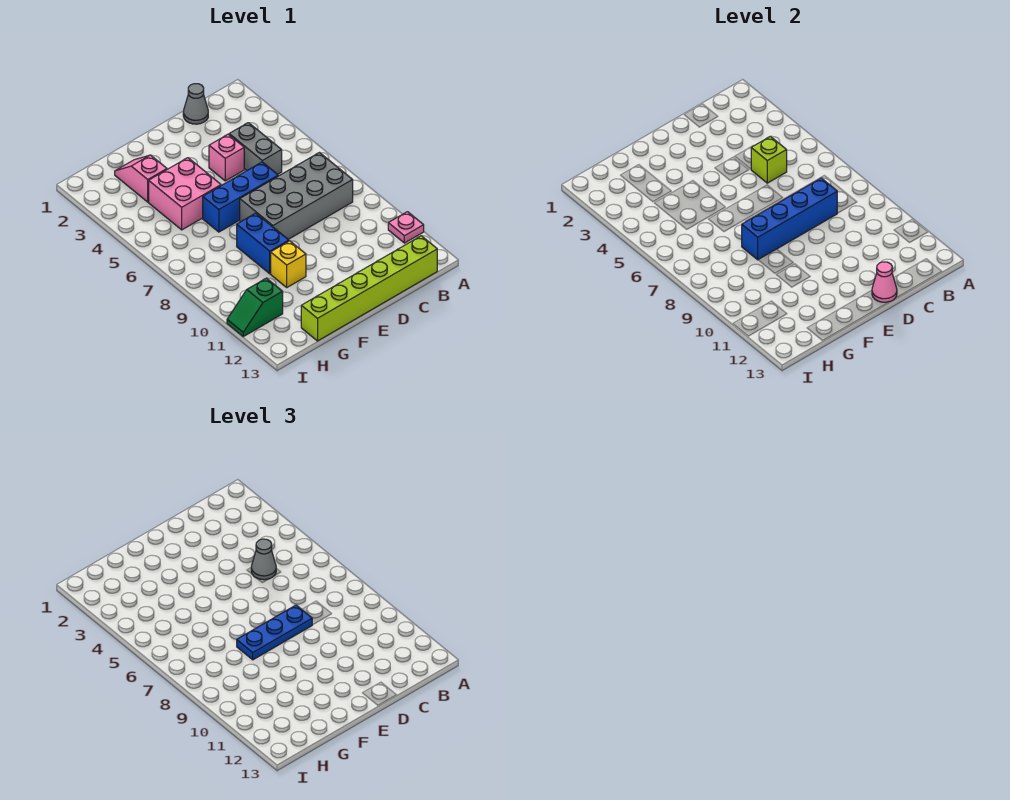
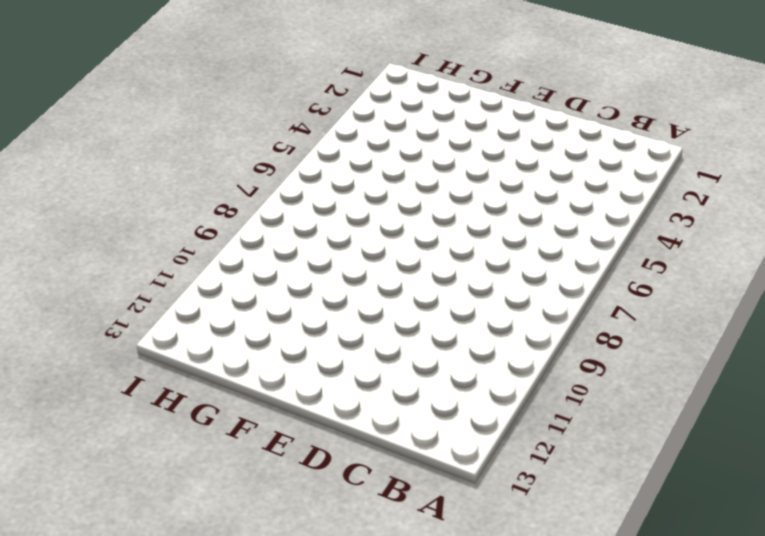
none -> pink 1x1 plate [388,212,424,243]
none -> grey 2x4 brick [240,152,353,239]
none -> lime 1x6 brick [301,236,437,341]

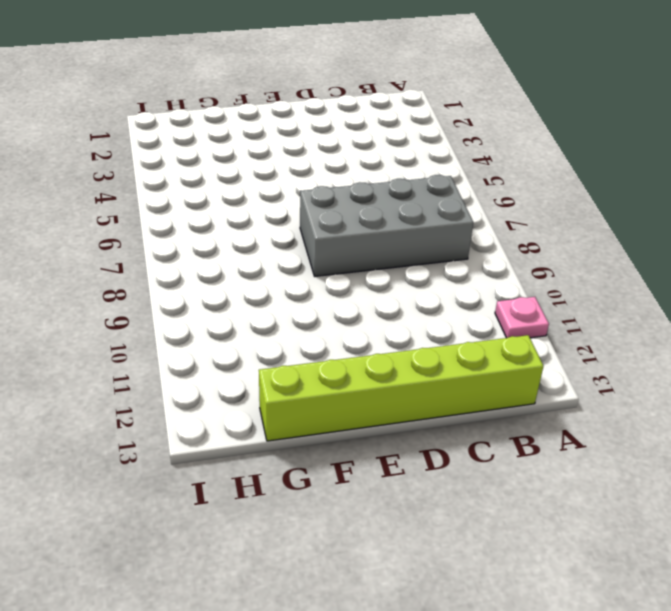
none -> grey 1x1 cone [183,84,208,124]
none -> grey 1x2 brick [229,123,282,174]
none -> pink 1x1 brick [209,134,244,181]

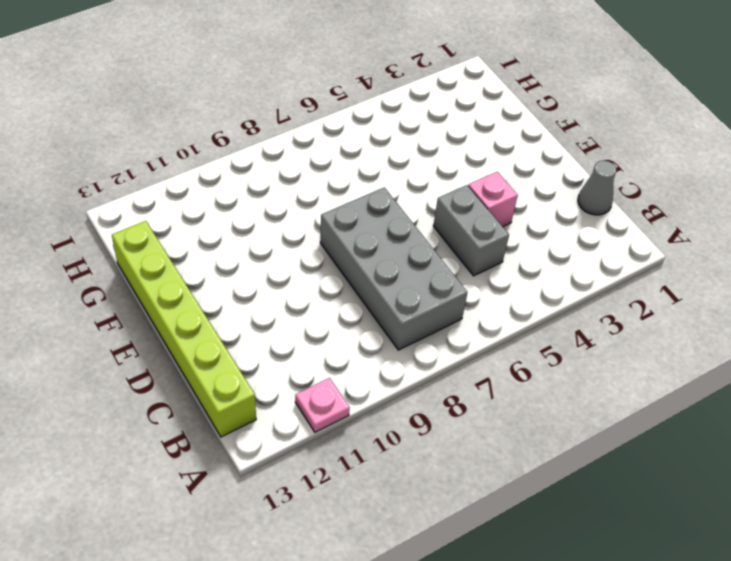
grey 1x2 brick [433,185,509,276] -> grey 1x2 brick turned to [229,123,282,174]
none -> blue 1x3 brick [203,162,278,232]
none -> pink 2x2 brick [149,158,221,230]
none -> blue 1x2 brick [237,213,289,274]

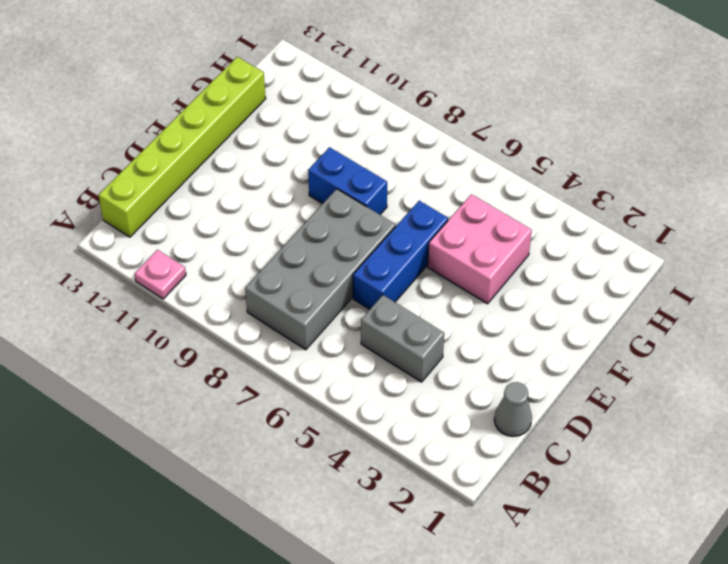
none -> pink 1x1 brick [209,134,244,181]
none -> yellow 1x1 brick [271,241,306,287]
none -> pink 1x2 slope [115,155,167,202]

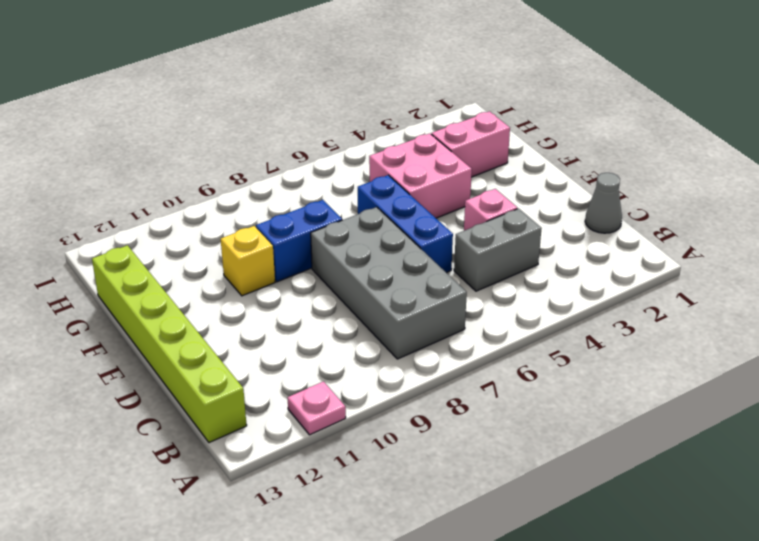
pink 1x2 brick [431,111,510,177] -> pink 1x2 slope [115,155,167,202]
none -> green 1x2 slope [227,278,283,336]
none -> lime 1x1 brick [751,136,787,183]
none -> blue 1x4 brick [742,178,837,260]

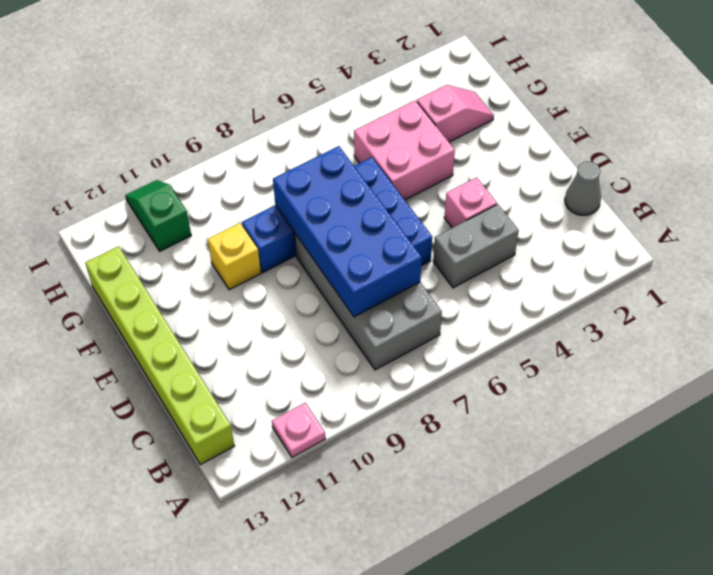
blue 2x4 brick [273,146,422,317] -> blue 1x4 brick [742,178,837,260]
none -> lime 1x1 brick [751,136,787,183]
none -> pink 1x1 cone [872,262,897,302]
none -> grey 1x1 cone [251,539,276,580]

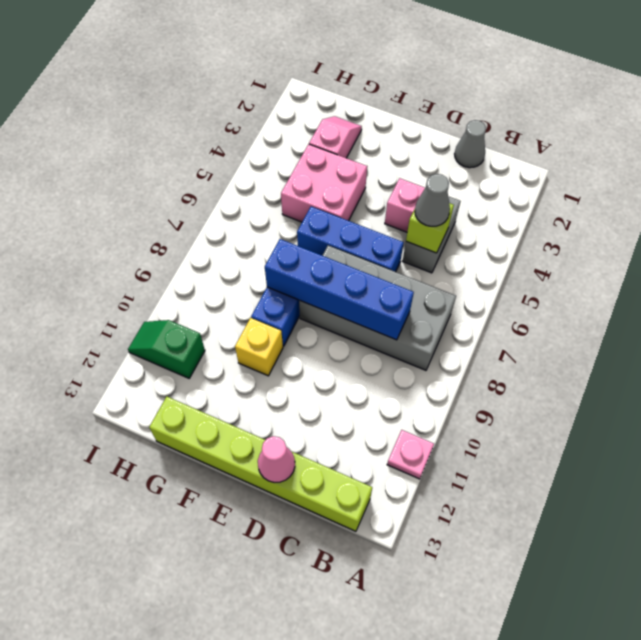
none -> blue 1x3 plate [237,605,312,660]

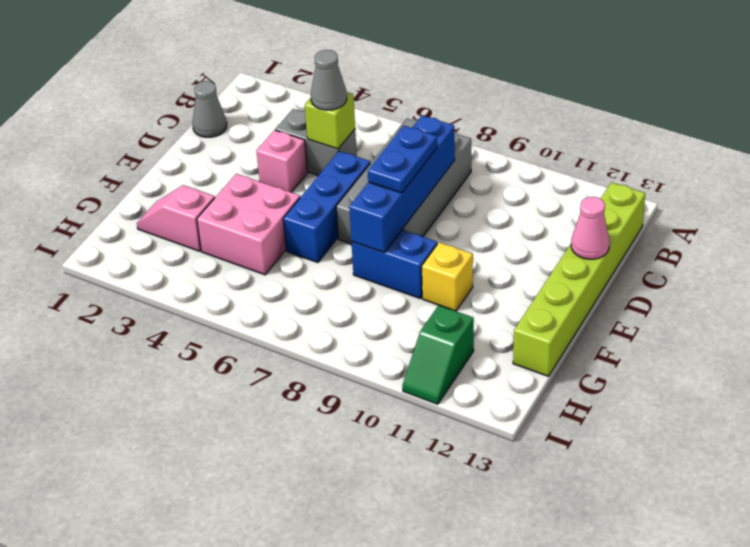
blue 1x2 plate [368,126,437,193] -> blue 1x3 plate [237,605,312,660]
none -> pink 1x1 plate [388,212,424,243]

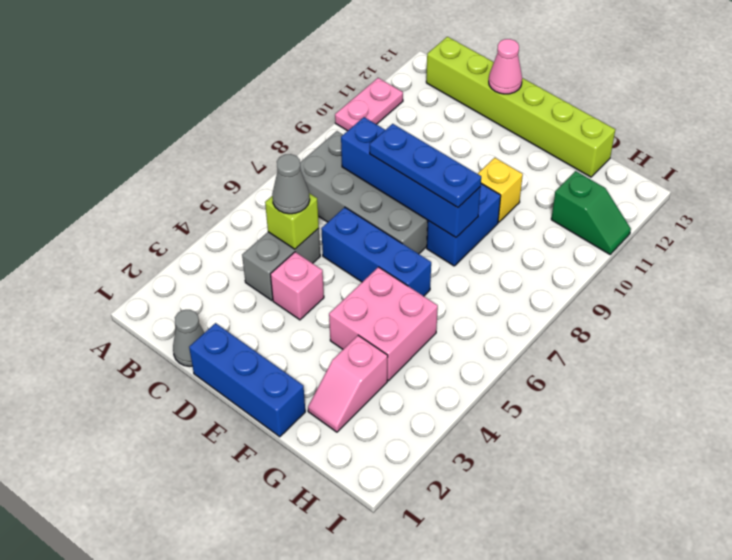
pink 1x2 plate [335,78,403,131] -> pink 1x1 plate [388,212,424,243]
blue 1x3 brick [189,323,305,437] -> none

